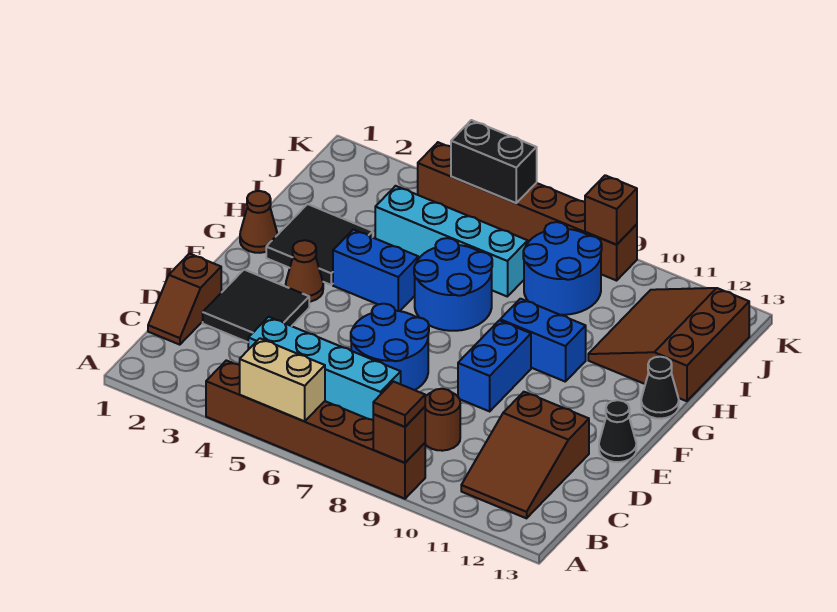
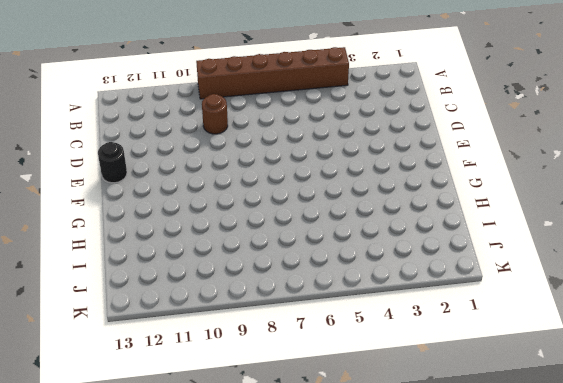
black 1x1 round brick [98,142,127,183] -> black 1x1 cone [599,400,636,462]
none -> brown 2x3 slope [461,392,589,518]
none -> brown 1x2 slope [148,254,221,345]
none -> cyan 1x4 brick [248,317,401,420]

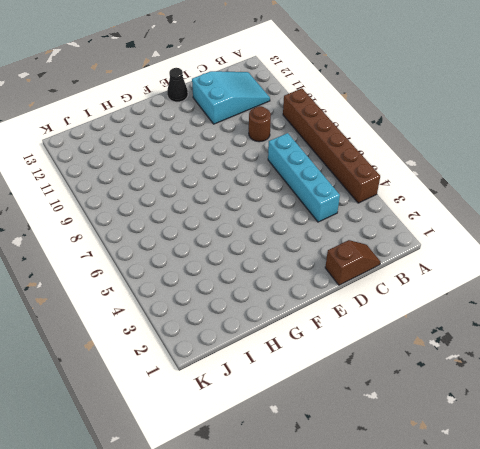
cyan 2x3 slope [192,71,270,124] -> brown 2x3 slope [461,392,589,518]
none -> black 2x2 tile [203,270,309,342]
none -> blue 2x2 round brick [351,304,429,390]
none -> blue 1x2 brick [458,320,531,411]

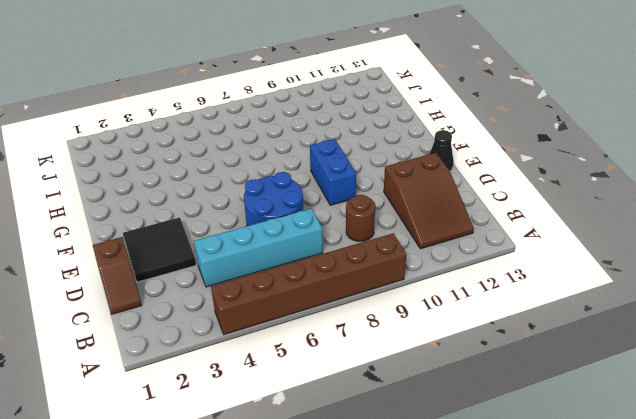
none -> brown 1x1 cone [286,240,323,302]
none -> brown 1x1 cone [240,191,278,253]
none -> black 2x2 tile [266,204,373,285]

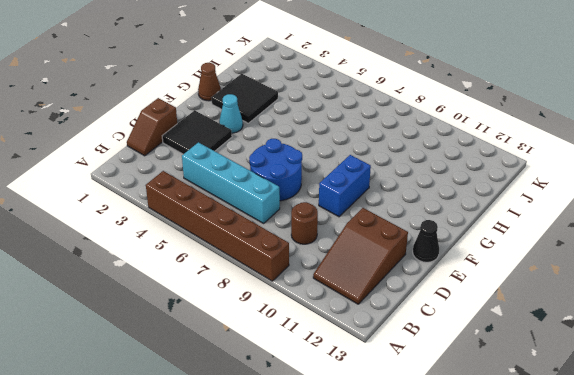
cyan 1x1 cone [219,94,243,133] -> brown 1x1 cone [286,240,323,302]
none -> blue 1x2 brick [333,230,418,311]
none -> blue 2x2 round brick [414,238,492,331]
none -> blue 1x2 brick [500,299,586,382]

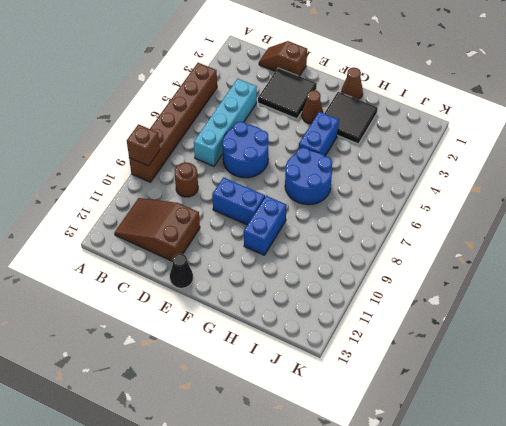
none -> black 1x1 cone [641,357,679,419]
none -> brown 3x3 slope [588,288,749,401]
none -> cyan 1x4 brick [375,186,528,297]

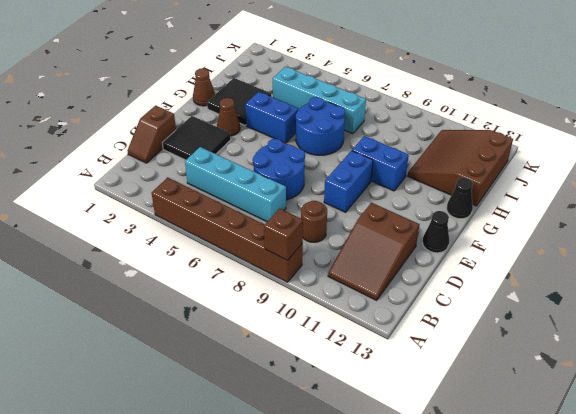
none -> blue 2x2 round brick [523,222,602,315]
none -> brown 1x6 brick [418,142,637,281]
none -> tan 1x2 brick [240,338,325,421]

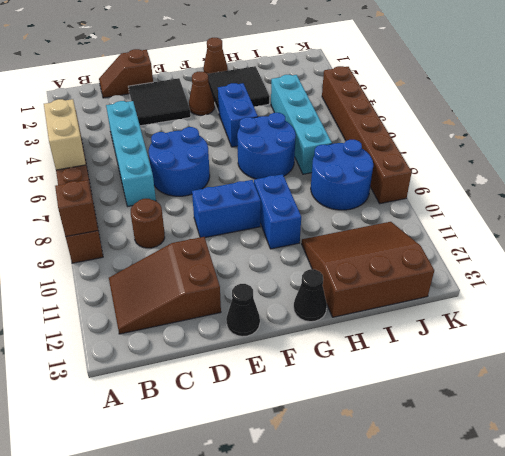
none -> black 1x2 brick [451,120,537,203]
none -> brown 1x1 brick [585,175,637,245]
none -> brown 1x1 tile [373,382,425,427]

